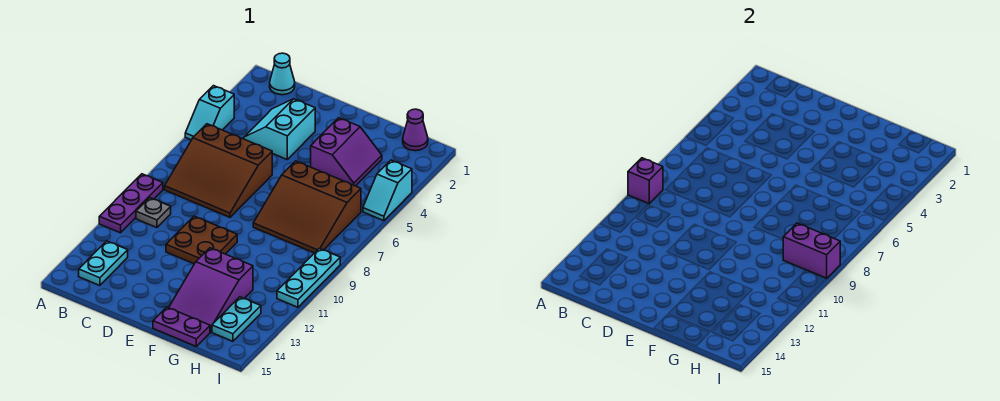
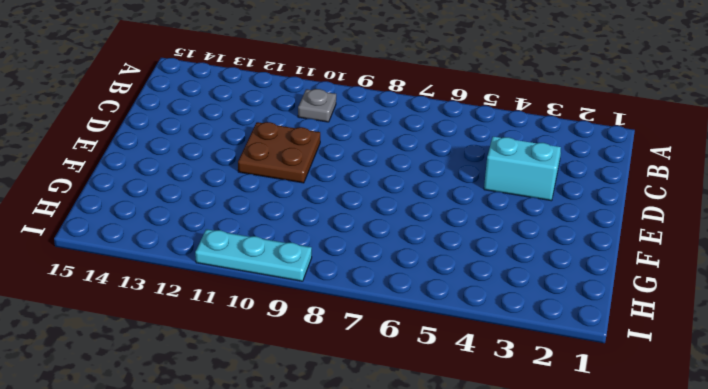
none -> cyan 1x2 slope [185,86,234,140]
none -> purple 1x3 plate [99,174,163,233]
none -> cyan 1x1 cone [270,53,295,95]

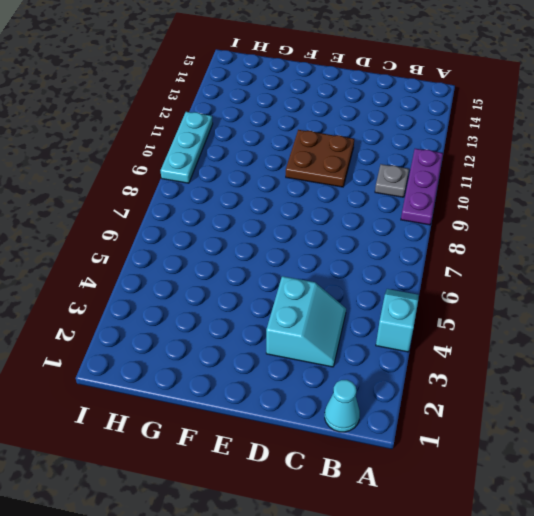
none -> brown 3x3 slope [165,124,272,217]
none -> cyan 1x2 plate [79,241,128,286]
none -> purple 2x2 slope [311,118,382,186]

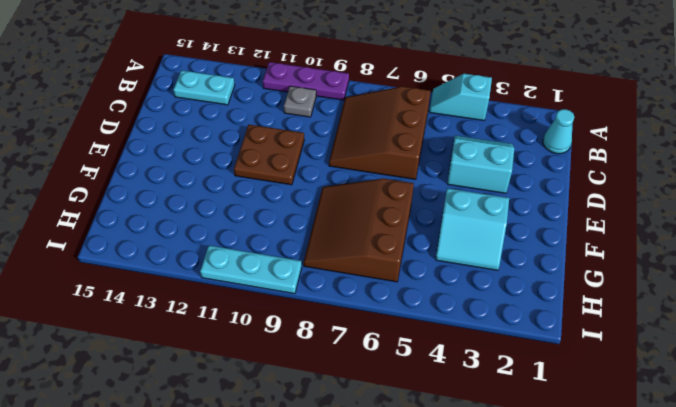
cyan 2x2 slope [436,188,509,270] -> purple 2x2 slope [311,118,382,186]
none -> purple 2x3 slope [169,248,253,332]
none -> purple 1x2 plate [153,307,210,346]
none -> purple 1x1 cone [403,109,428,151]

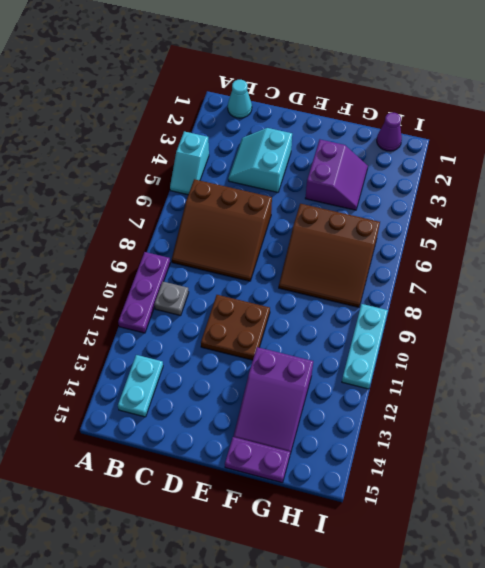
none -> cyan 1x2 plate [212,297,261,341]
none -> cyan 1x2 slope [363,160,412,221]
none -> purple 1x1 brick [628,158,663,204]

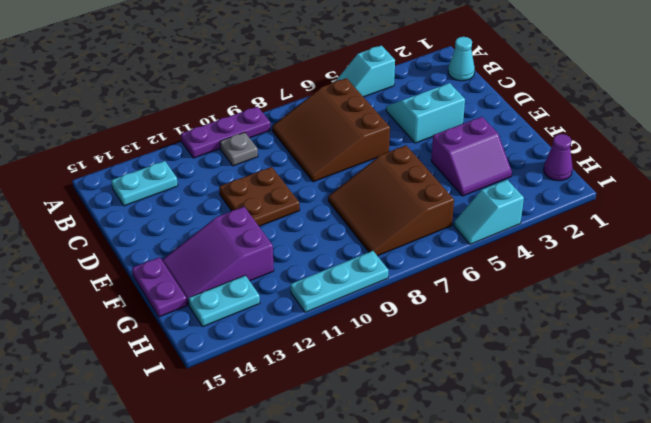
none -> purple 1x1 brick [628,158,663,204]
none -> purple 1x2 brick [783,223,840,279]

